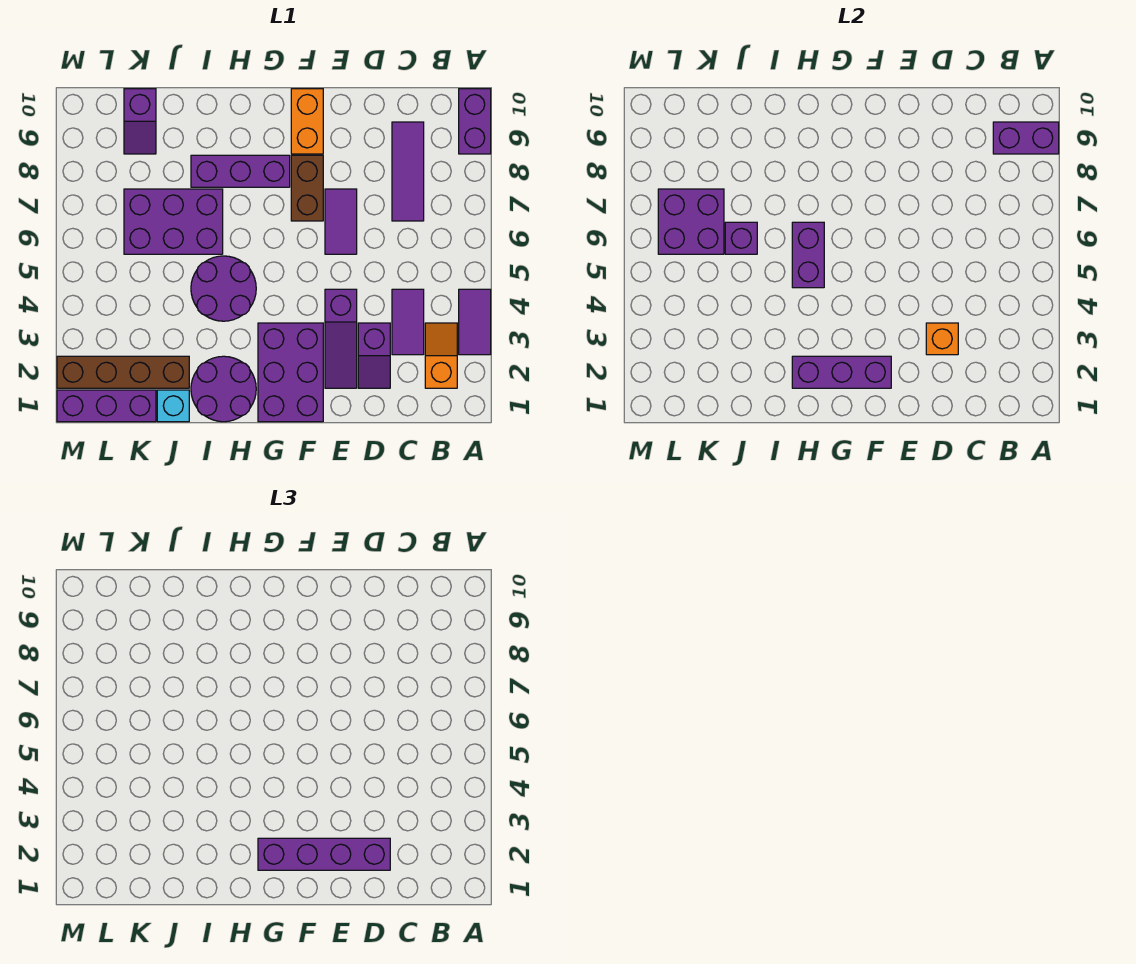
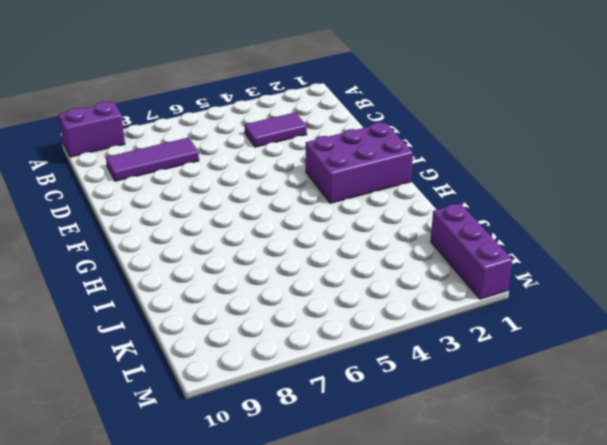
none -> purple 1x2 tile [459,289,491,355]
none -> orange 1x2 slope [425,323,457,388]
none -> purple 1x2 slope [358,323,390,388]

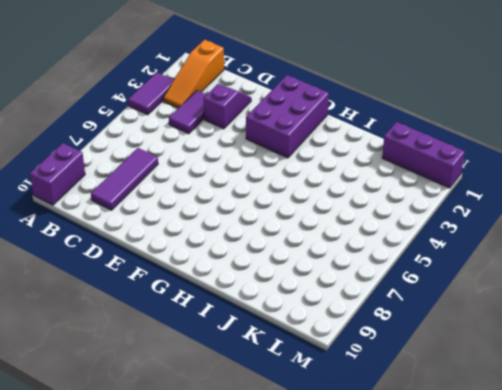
orange 1x3 slope [163,40,224,108] -> orange 1x2 slope [425,323,457,388]
none -> purple 1x3 slope [325,289,357,388]
none -> purple 1x2 tile [325,189,357,254]
none -> brown 1x2 brick [291,155,323,221]

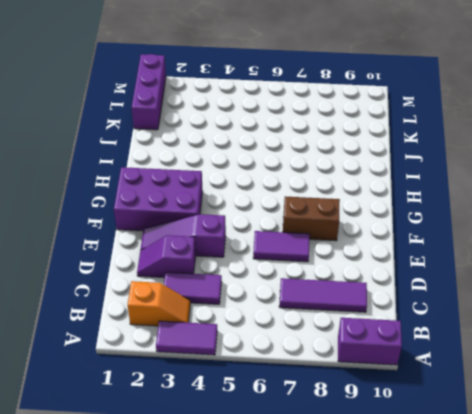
none -> orange 1x2 brick [291,89,323,154]
none -> purple 1x3 brick [191,155,290,187]
none -> purple 2x2 round brick [191,356,256,422]

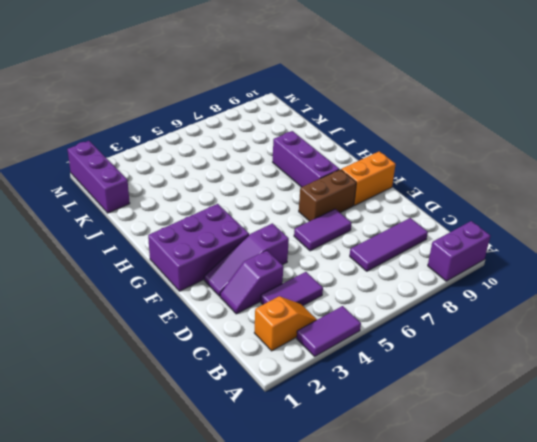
none -> purple 2x2 round brick [191,356,256,422]
none -> purple 2x2 round brick [191,256,256,321]
none -> purple 2x3 brick [124,189,223,254]

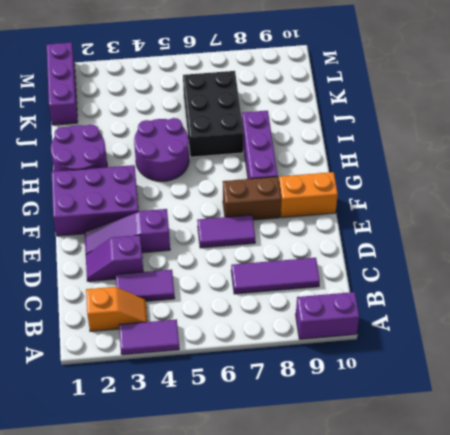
black 2x3 brick [183,71,244,157] -> purple 2x3 brick [124,189,223,254]
none -> cyan 1x1 brick [157,390,189,422]
none -> brown 1x4 brick [57,356,189,388]
none -> purple 1x2 slope [124,89,156,154]

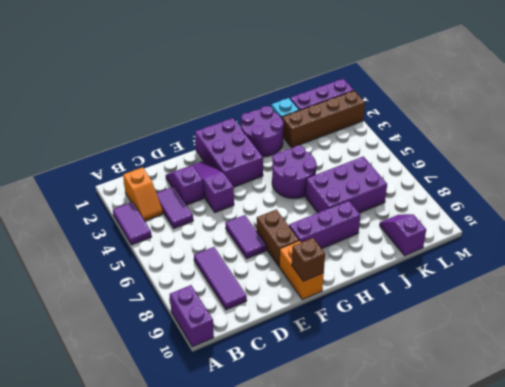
brown 1x1 brick [292,238,325,281] -> none
none -> purple 1x2 brick [993,122,1059,154]
none -> orange 1x1 brick [926,323,958,355]
none -> purple 1x3 brick [792,356,891,388]

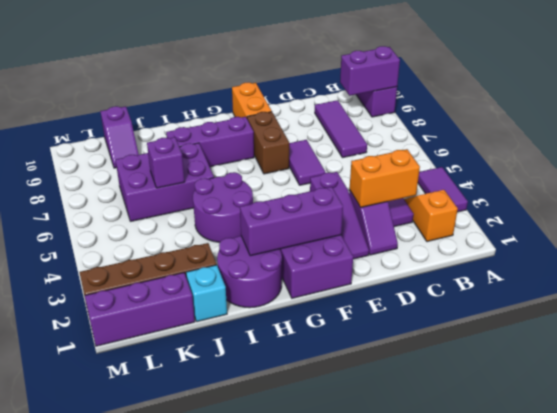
orange 1x2 brick [350,149,420,208] -> orange 1x1 brick [926,323,958,355]
none -> purple 1x2 brick [792,222,824,288]
none -> purple 2x2 brick [658,189,724,254]
none -> purple 1x4 brick [258,838,390,870]

